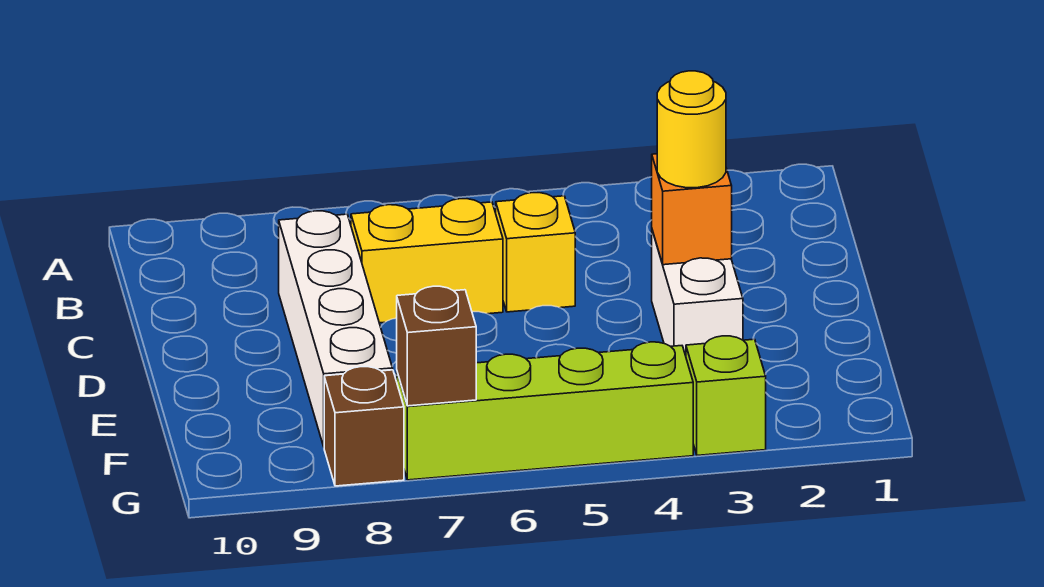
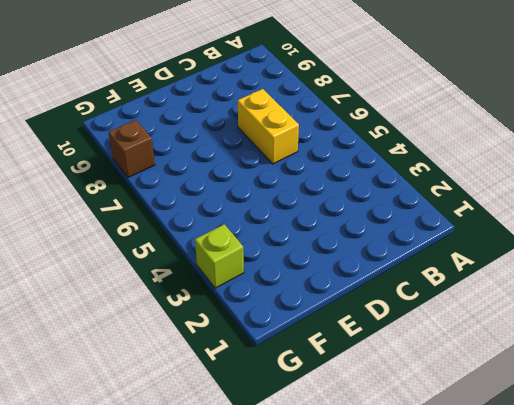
none -> yellow 1x1 brick [496,193,575,312]
none -> white 1x4 brick [279,211,393,446]

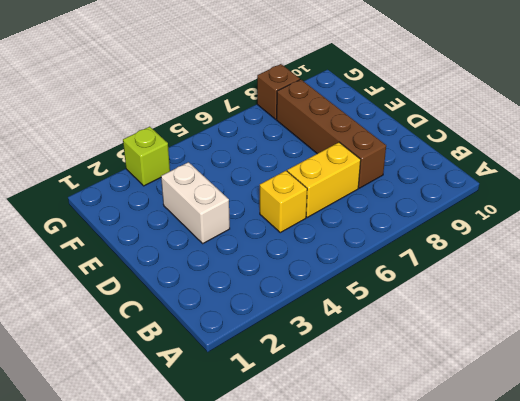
brown 1x4 brick [277,79,386,188] -> white 1x4 brick [279,211,393,446]
none -> lime 1x4 brick [397,342,693,480]
none -> orange 1x1 brick [652,154,732,265]

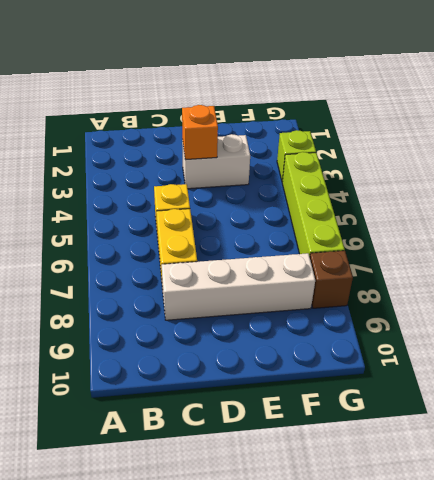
none -> brown 1x1 brick [397,286,476,406]
none -> yellow 1x1 round brick [657,71,726,188]

